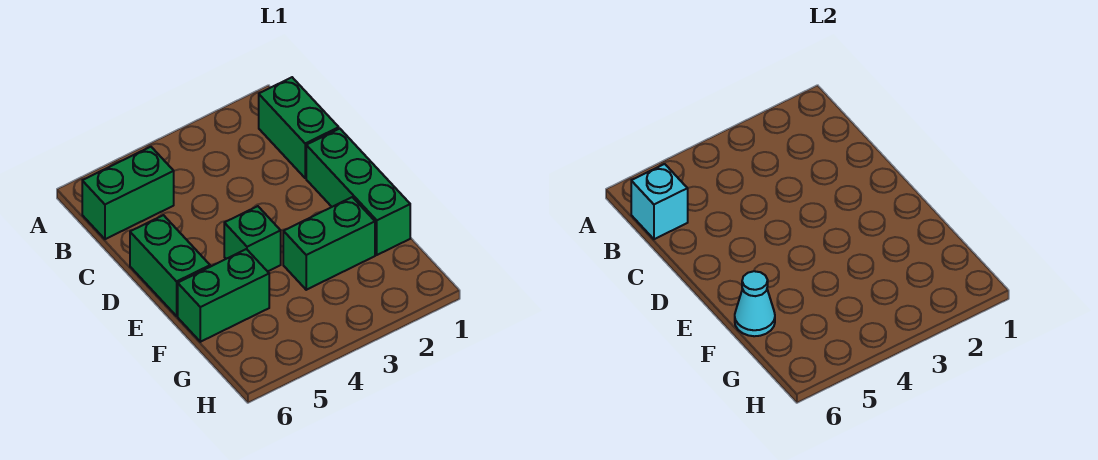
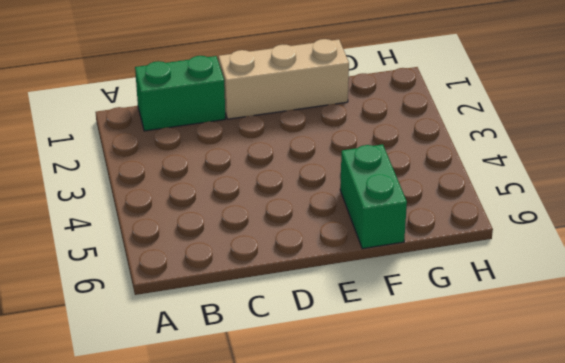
tan 1x3 brick [219,39,349,119] -> green 1x3 brick [306,129,410,255]
none -> green 1x2 brick [82,147,174,239]
none -> green 1x2 brick [130,215,210,316]

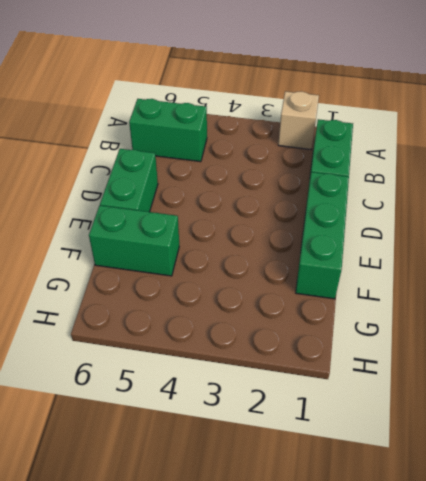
tan 1x1 brick [278,91,319,149] -> none
none -> green 1x1 brick [224,206,281,271]
none -> green 1x2 brick [283,197,375,290]

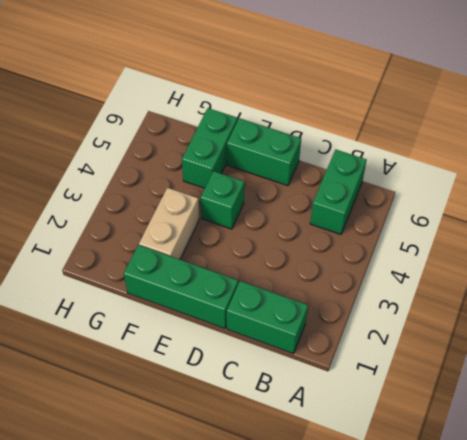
tan 1x2 brick [139,188,199,260] -> green 1x2 brick [283,197,375,290]
none -> cyan 1x1 brick [631,164,688,239]
none -> cyan 1x1 cone [735,271,775,336]

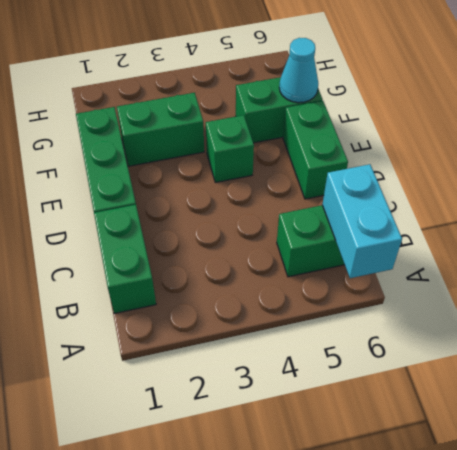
cyan 1x2 brick [322,164,402,278] -> cyan 1x1 brick [631,164,688,239]

